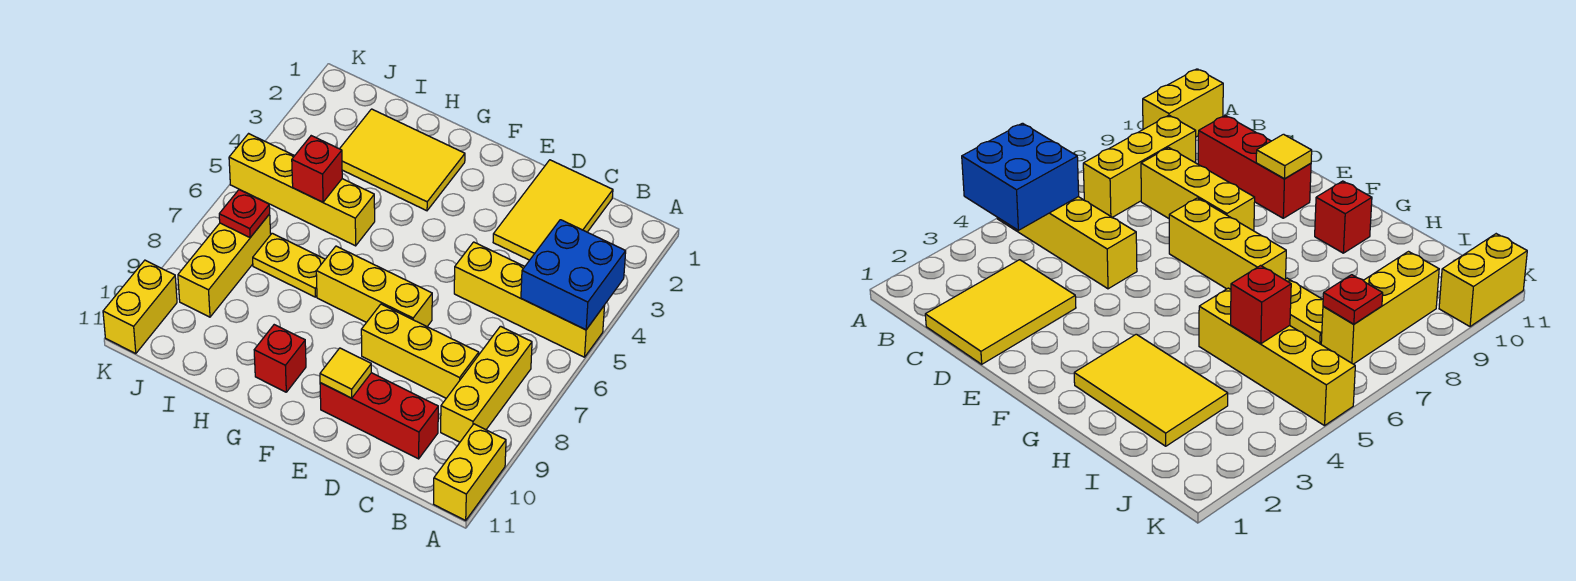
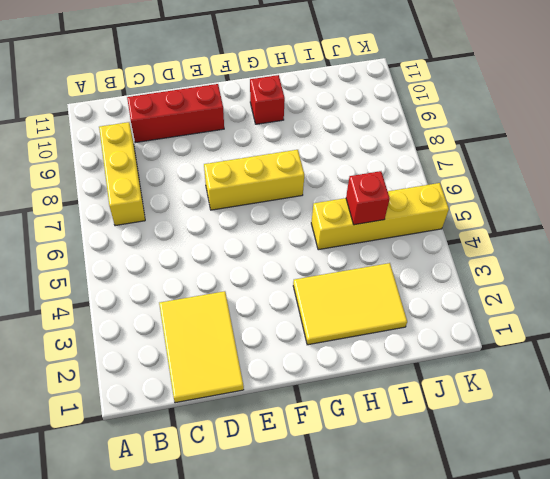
none -> yellow 1x4 brick [454,242,605,357]
none -> yellow 1x2 brick [434,424,506,520]
none -> yellow 1x3 brick [361,304,479,398]

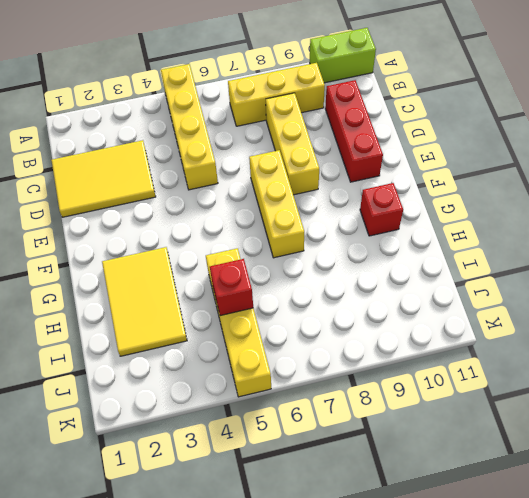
lime 1x2 brick [310,28,376,83] -> yellow 1x2 brick [434,424,506,520]
none -> yellow 1x2 plate [253,233,325,297]
none -> yellow 1x3 brick [178,214,271,317]
none -> yellow 1x2 brick [103,260,177,354]

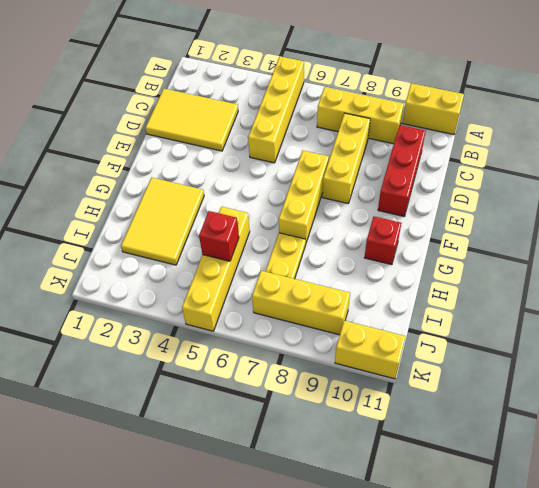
none -> blue 2x2 brick [521,220,626,330]
none -> yellow 1x1 tile [320,348,371,398]
none -> red 1x1 plate [219,190,270,237]

